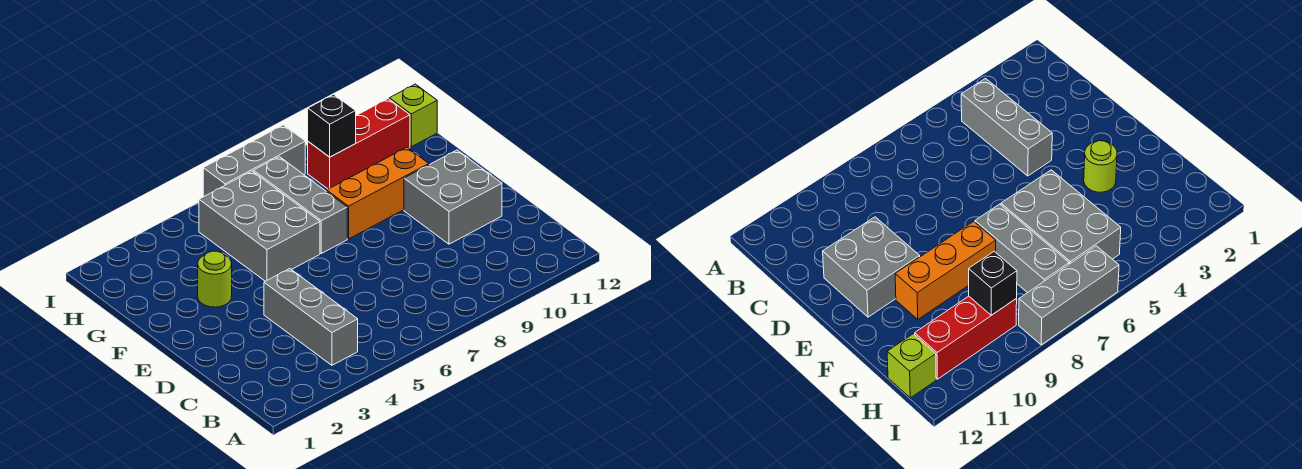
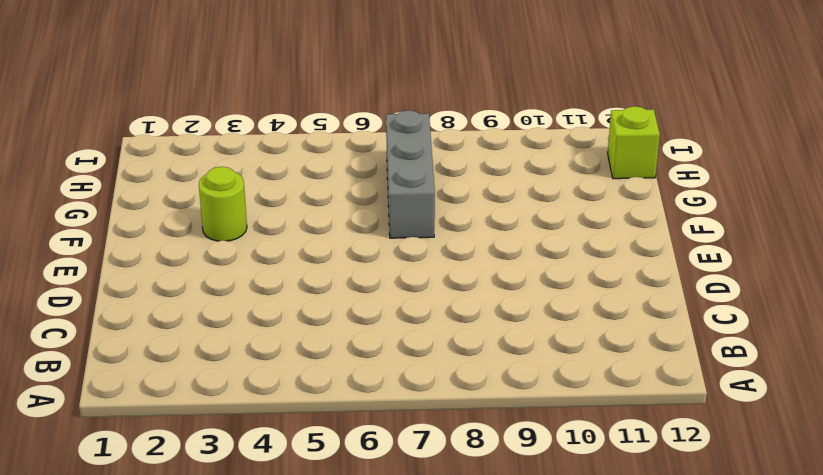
none -> grey 1x3 brick [264,269,358,365]
none -> grey 2x2 brick [404,150,502,244]

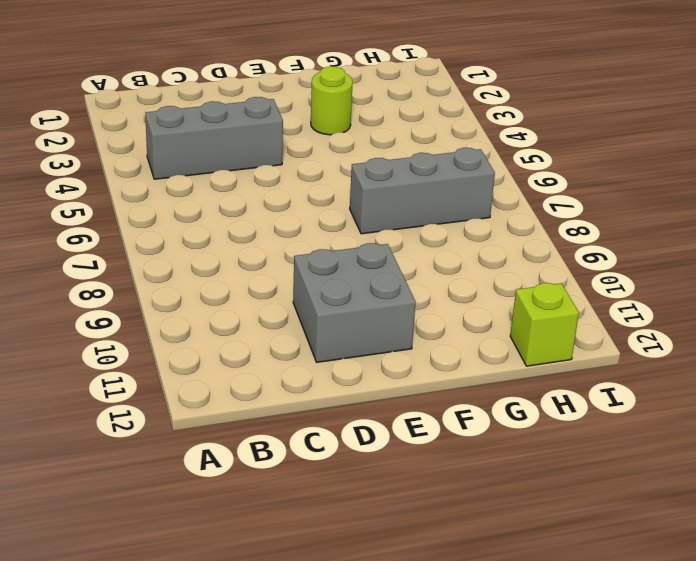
none -> grey 2x3 brick [199,171,320,281]
none -> orange 1x3 brick [327,147,429,239]

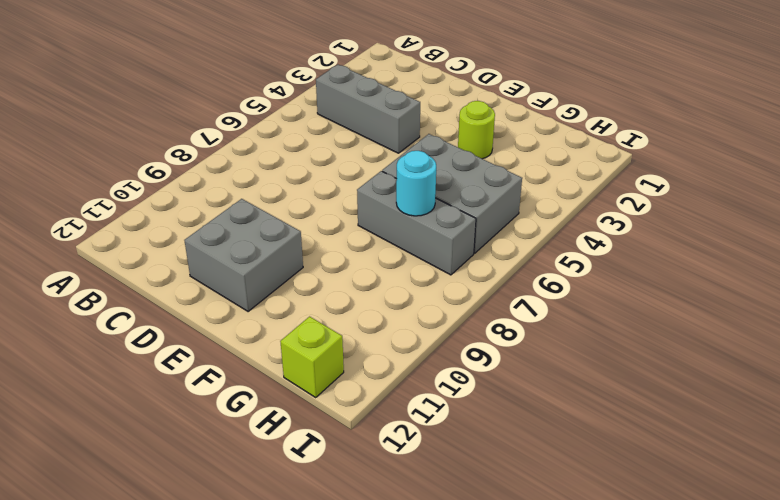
cyan 1x1 round brick [396,151,436,216] -> none
none -> orange 1x3 brick [327,147,429,239]
none -> red 1x3 brick [308,99,410,189]

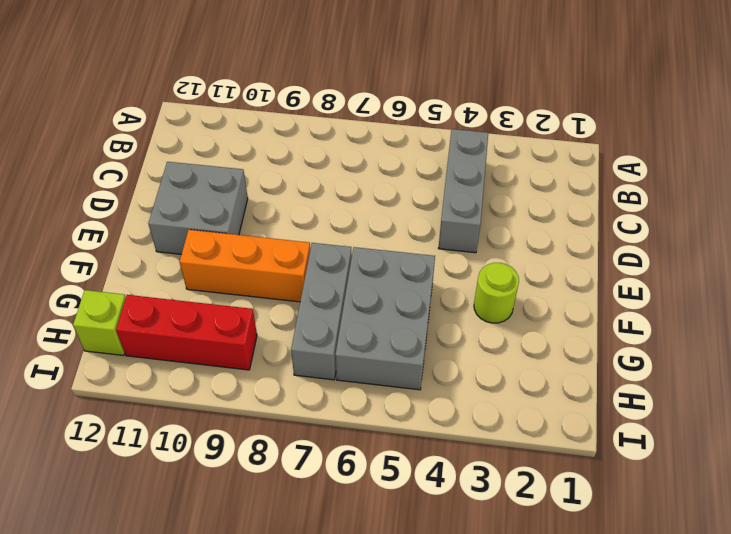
none -> grey 1x3 brick [203,125,305,197]
none -> black 1x1 brick [308,94,356,157]

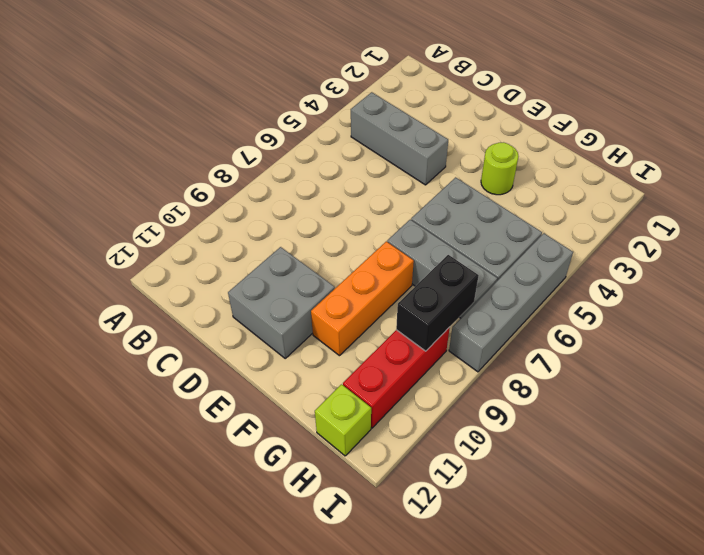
black 1x2 brick [396,255,479,351] -> black 1x1 brick [308,94,356,157]
grey 1x4 brick [449,233,573,372] -> grey 1x3 brick [203,125,305,197]

